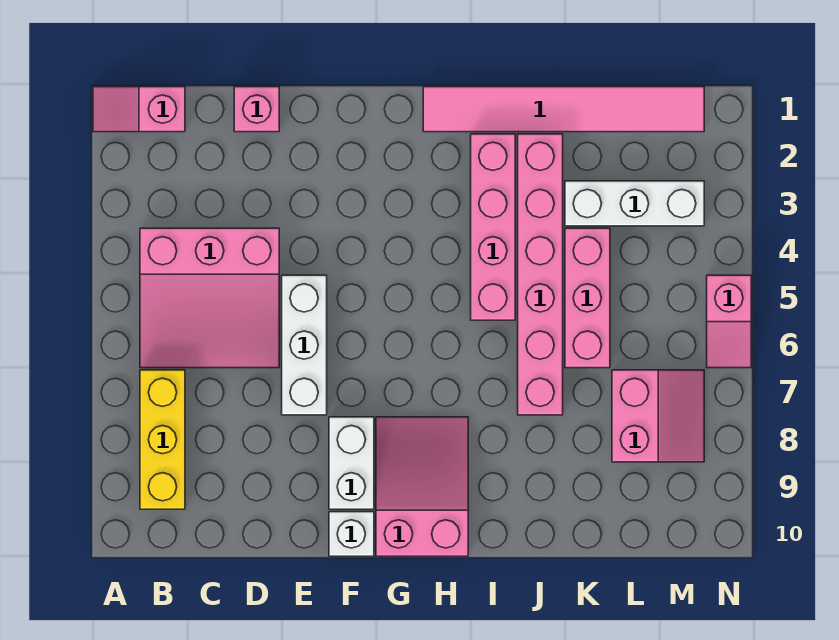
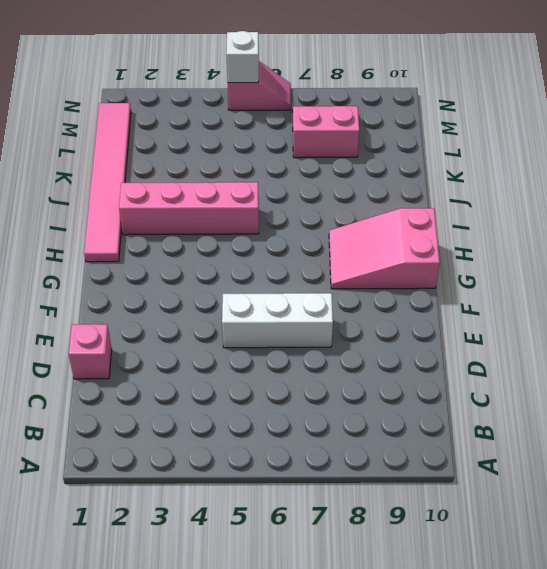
white 1x1 brick [226,31,259,83] -> white 1x1 brick moved to [329,512,374,556]
none -> pink 1x2 slope [93,87,185,132]
none -> pink 3x3 slope [140,228,279,368]
none -> yellow 1x3 brick [140,370,185,509]

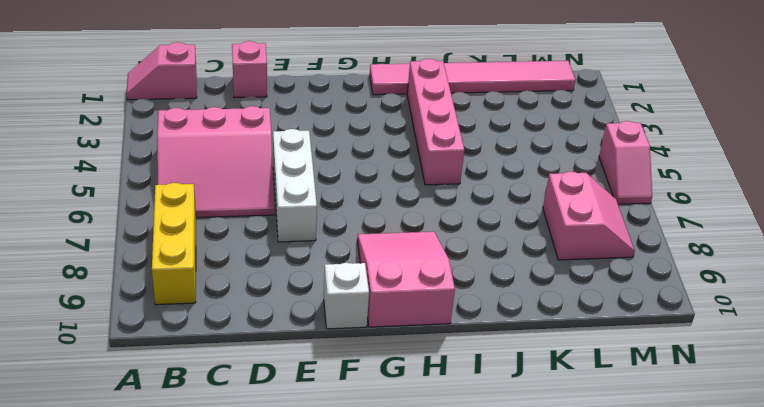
none -> white 1x2 brick [329,417,374,509]
none -> pink 1x6 brick [518,134,563,415]
none -> white 1x3 brick [565,181,704,226]

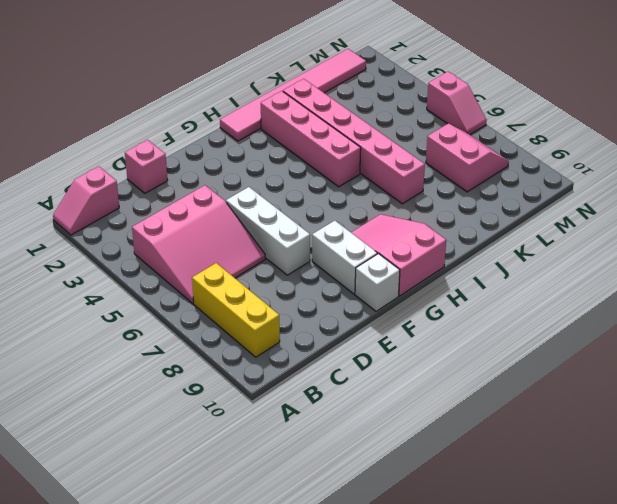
none -> white 1x3 brick [565,181,704,226]
none -> pink 1x3 brick [565,228,610,368]

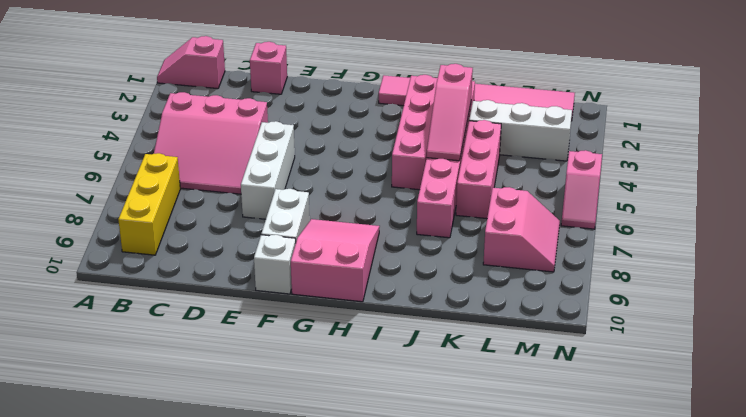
pink 1x3 slope [427,64,473,161] -> none

